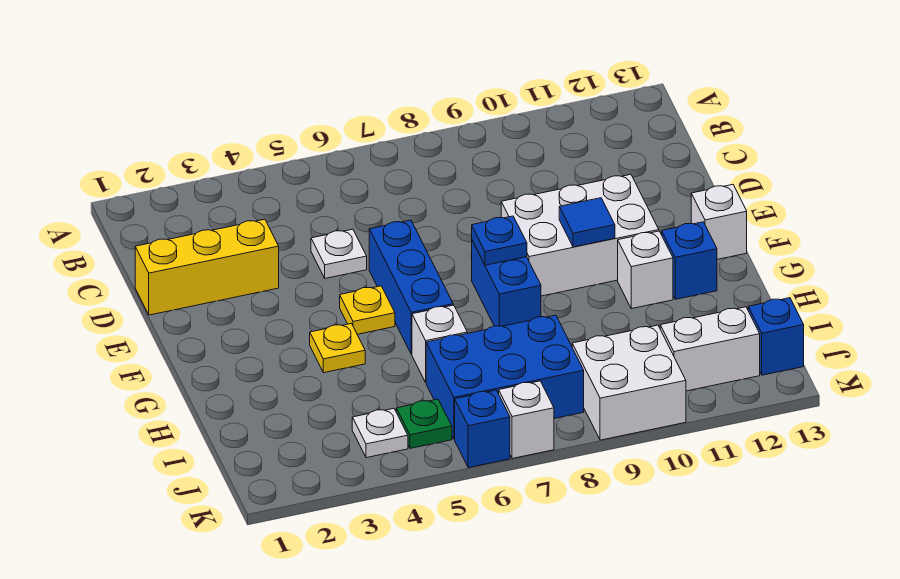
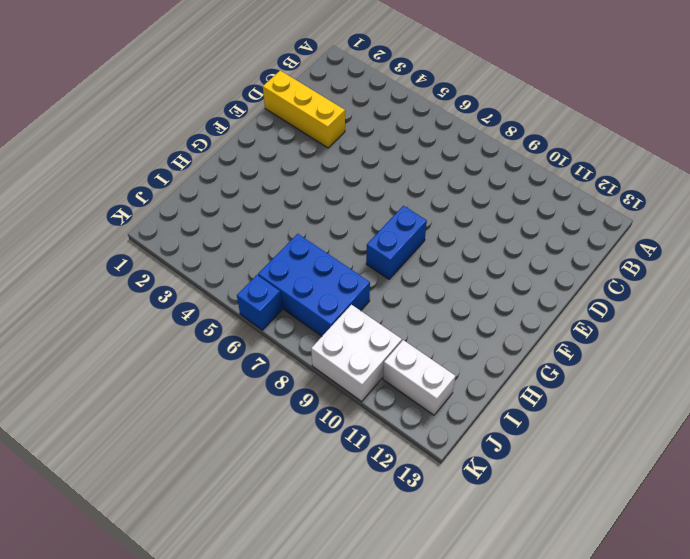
none -> white 1x1 plate [311,229,367,278]
none -> blue 1x3 brick [369,220,453,354]
none -> white 2x3 brick [501,174,659,296]

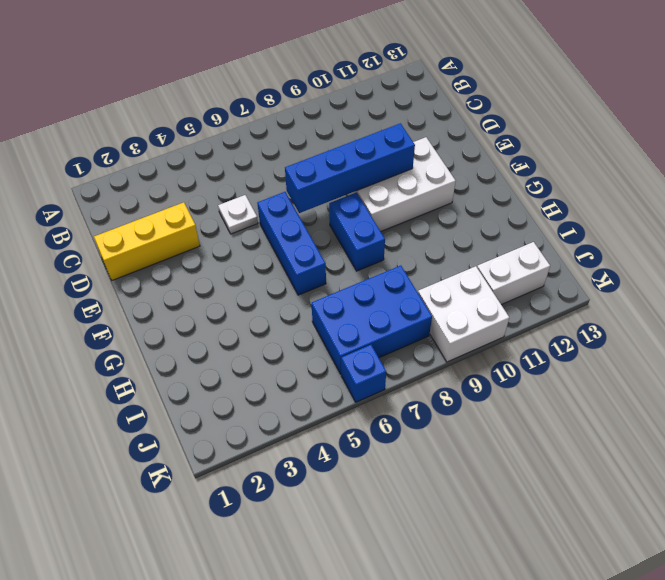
blue 1x4 brick [285,123,415,213] -> none
none -> yellow 1x1 plate [340,286,395,334]
none -> white 1x1 brick [691,185,747,259]
none -> yellow 1x1 plate [310,323,365,373]

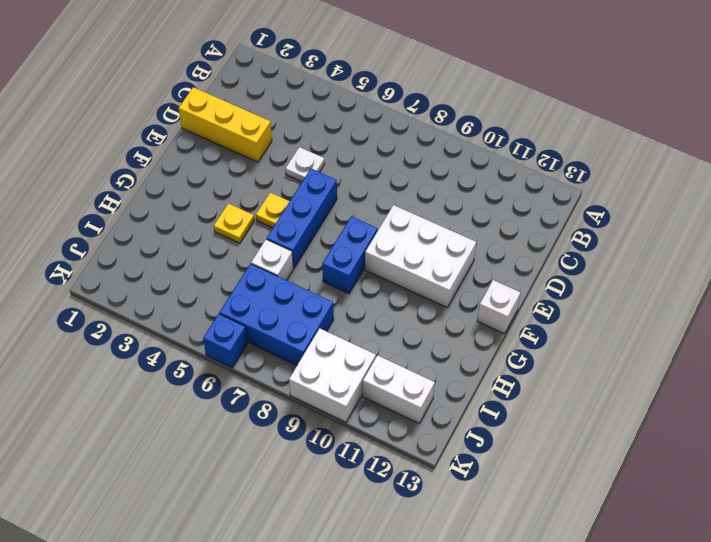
none -> white 1x1 brick [618,231,673,309]
none -> blue 1x1 brick [662,222,717,299]
none -> white 1x1 plate [352,409,408,458]

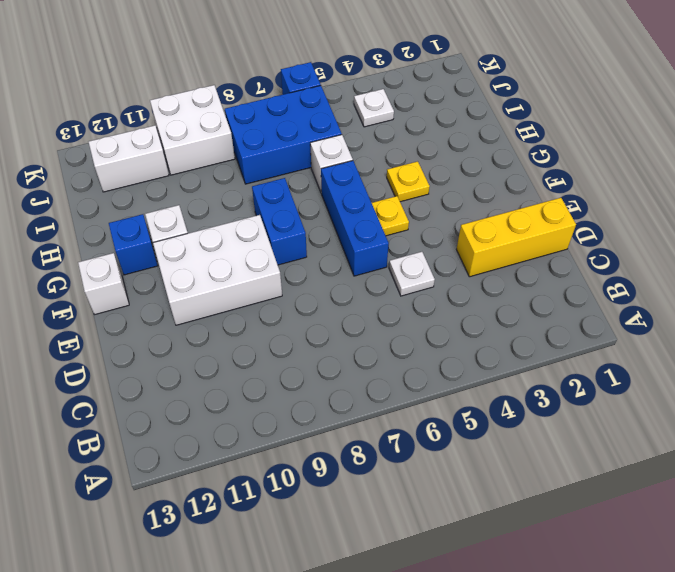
none -> green 1x1 plate [396,399,452,448]
none -> blue 1x1 brick [748,298,804,375]
none -> white 1x1 brick [499,381,554,459]

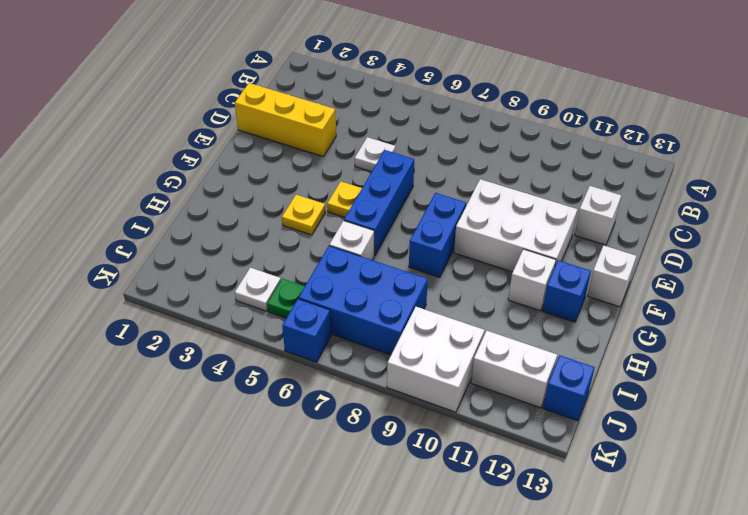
white 1x1 brick [575,186,621,245] -> white 1x1 brick moved to [499,381,554,459]
none -> blue 1x1 plate [472,216,527,265]
none -> blue 1x1 tile [559,198,615,247]

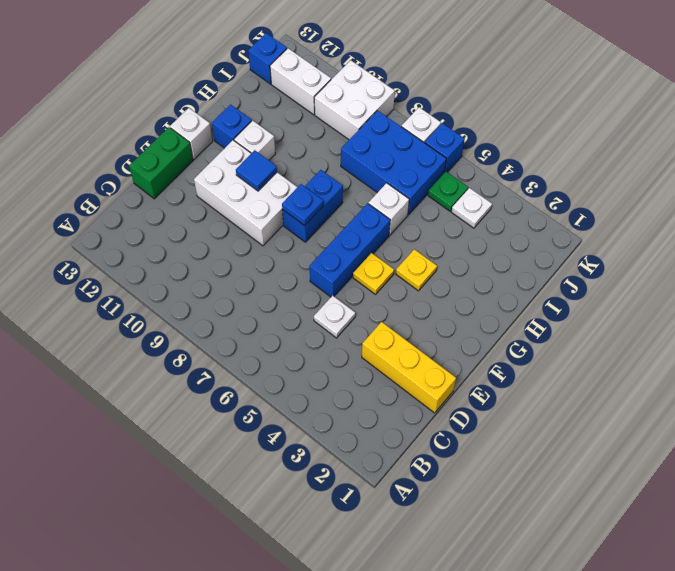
green 1x2 brick [129,127,193,199] -> none

